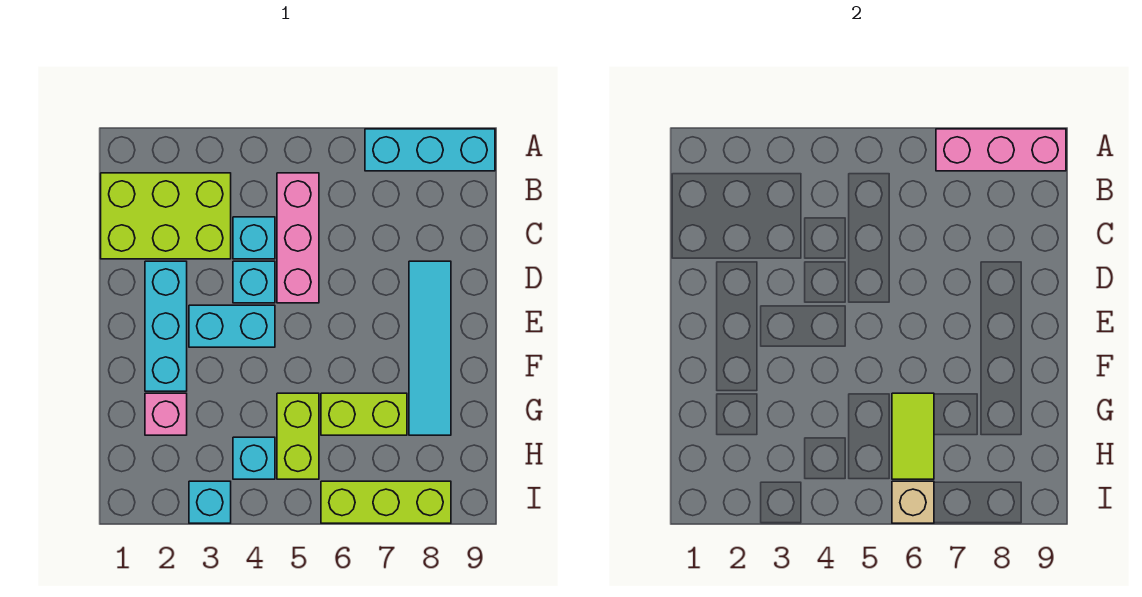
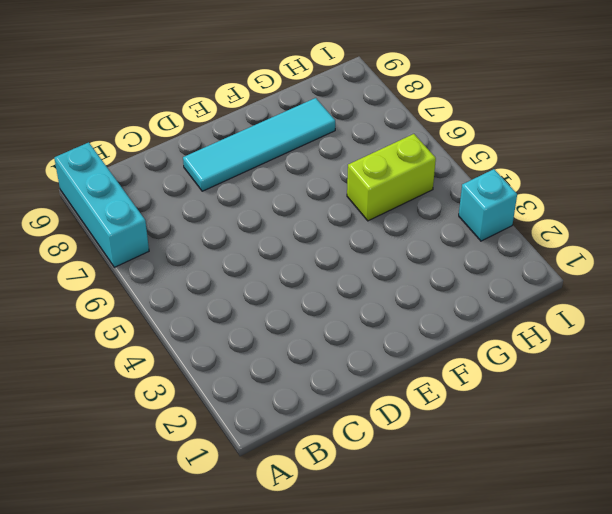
none -> lime 2x3 brick [101,173,231,259]
none -> pink 1x3 brick [277,173,319,303]
none -> cyan 1x1 brick [233,217,275,259]

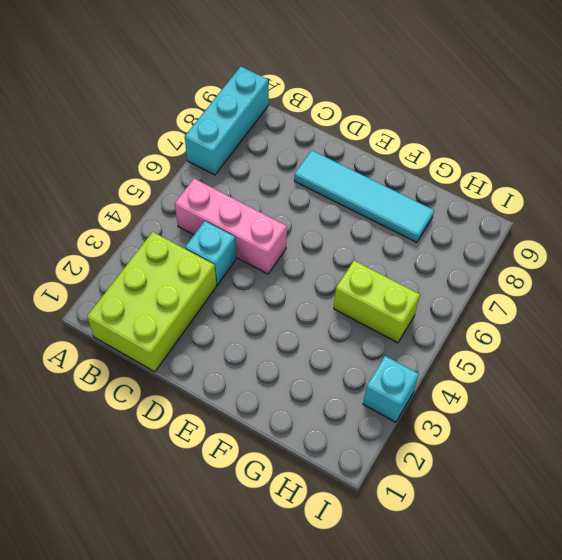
none -> cyan 1x3 brick [145,261,187,391]
none -> cyan 1x1 brick [233,261,275,303]
none -> cyan 1x2 brick [189,305,275,347]

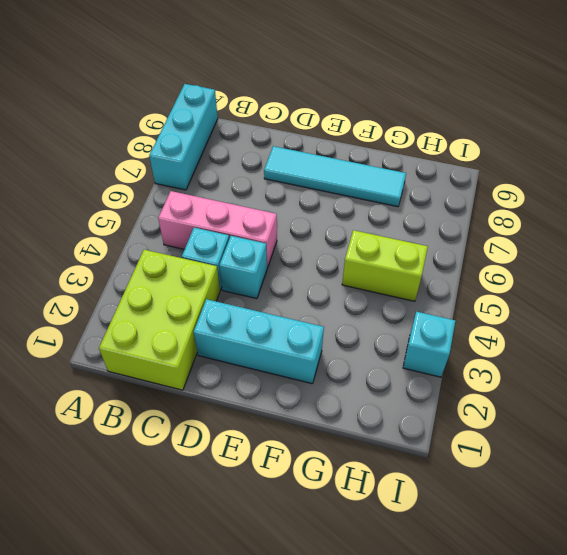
none -> cyan 1x2 brick [189,305,275,347]
none -> pink 1x1 brick [145,393,187,435]
none -> lime 1x2 brick [321,393,407,435]

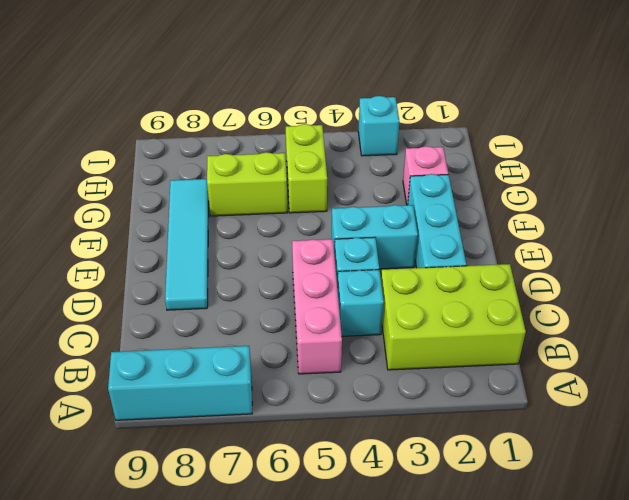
none -> cyan 1x1 brick [233,437,275,479]
none -> lime 1x3 brick [321,481,451,523]
none -> pink 1x3 brick [936,129,1066,171]

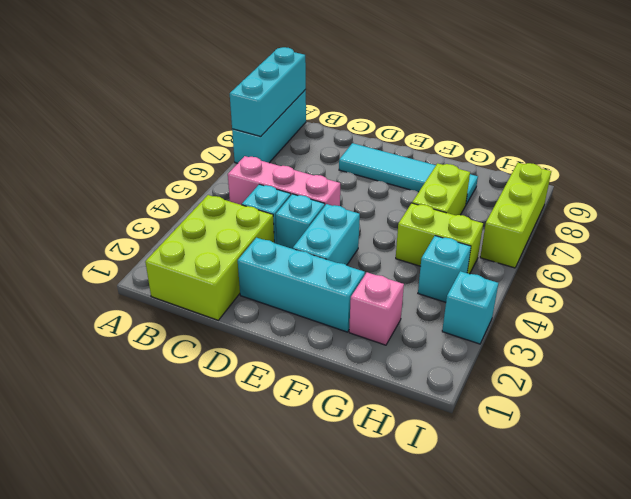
cyan 1x3 brick [230,47,306,136] -> pink 1x3 brick [936,129,1066,171]
none -> lime 1x2 tile [892,393,934,479]
none -> tan 1x1 brick [892,481,934,523]

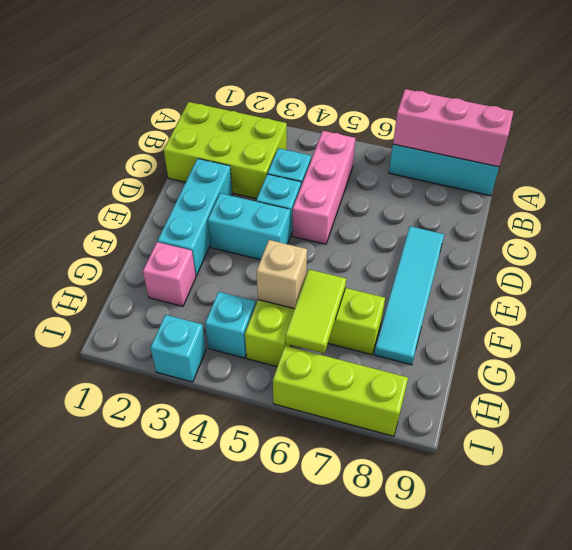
tan 1x1 brick [256,240,307,309] -> tan 1x1 brick moved to [892,481,934,523]

